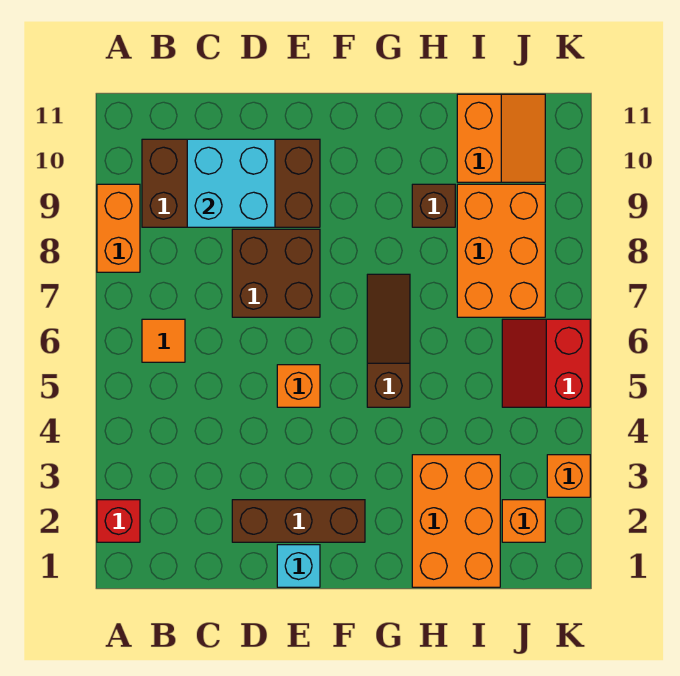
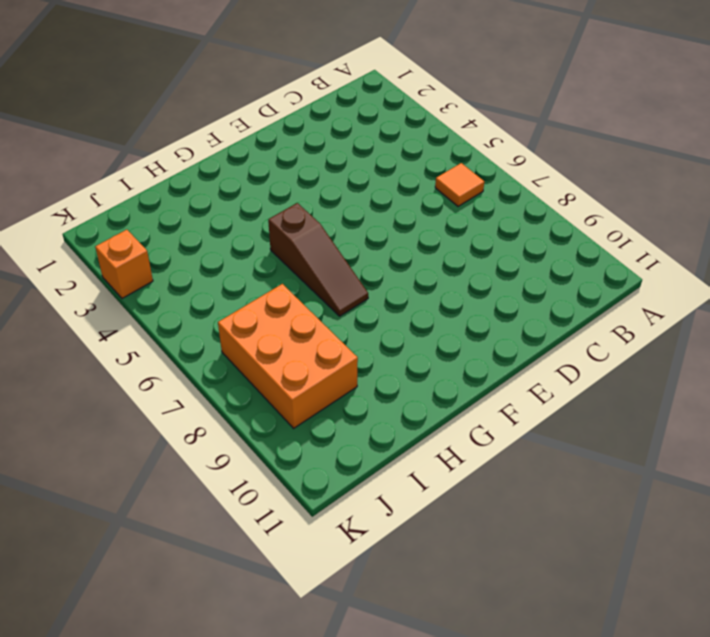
none -> red 1x1 brick [97,500,140,542]
none -> orange 1x2 brick [97,184,140,272]
none -> brown 2x4 brick [142,139,320,227]

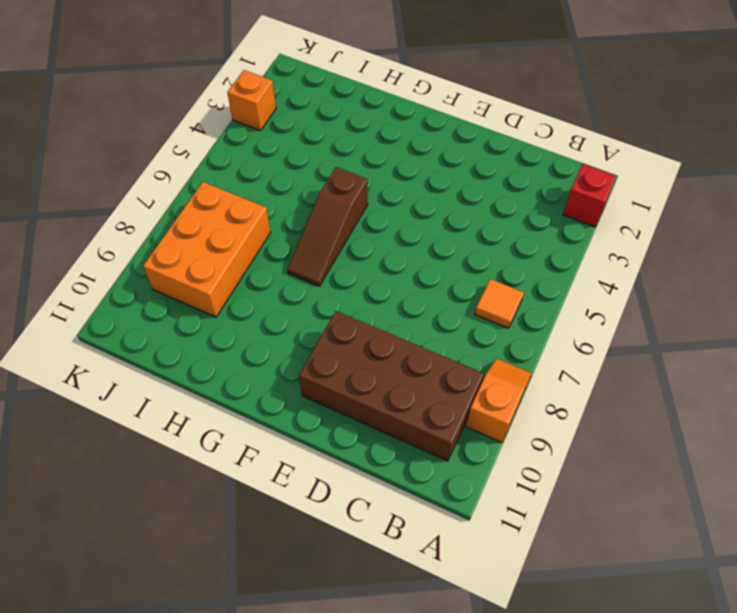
orange 1x2 slope [466,358,532,443] -> orange 1x2 brick [97,184,140,272]
none -> brown 1x3 brick [232,500,365,542]
none -> brown 2x2 brick [232,229,320,317]
none -> cyan 1x1 brick [277,545,320,587]

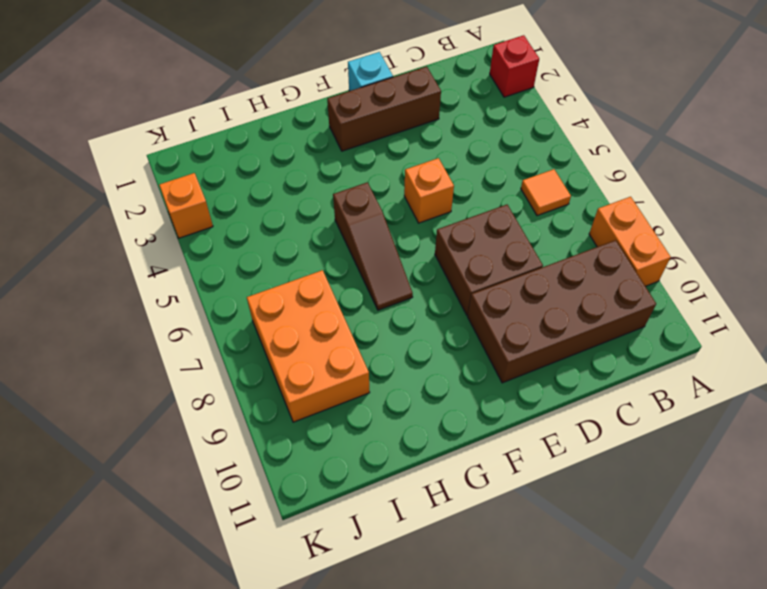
none -> orange 2x3 brick [412,455,500,587]
none -> brown 1x1 brick [412,184,455,227]
none -> orange 2x2 slope [457,94,545,182]

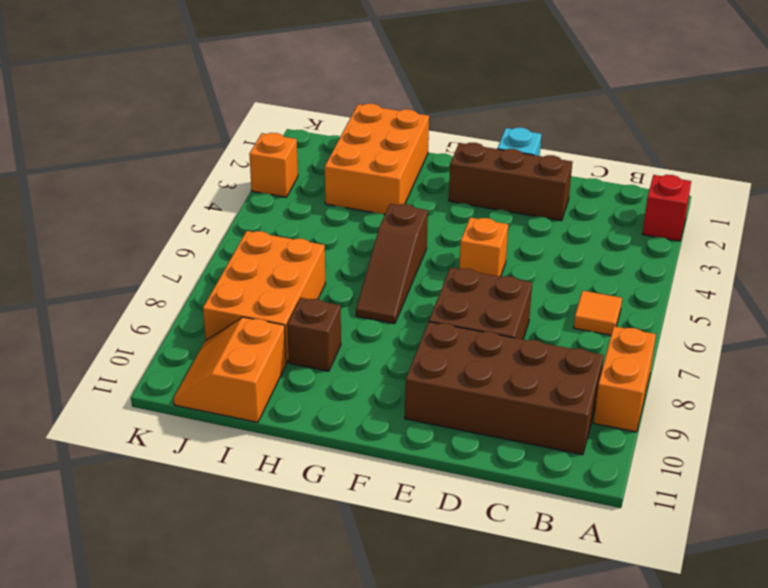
none -> orange 1x1 brick [502,500,545,542]
none -> red 2x2 slope [502,319,590,407]
none -> cyan 2x2 brick [187,139,275,227]

